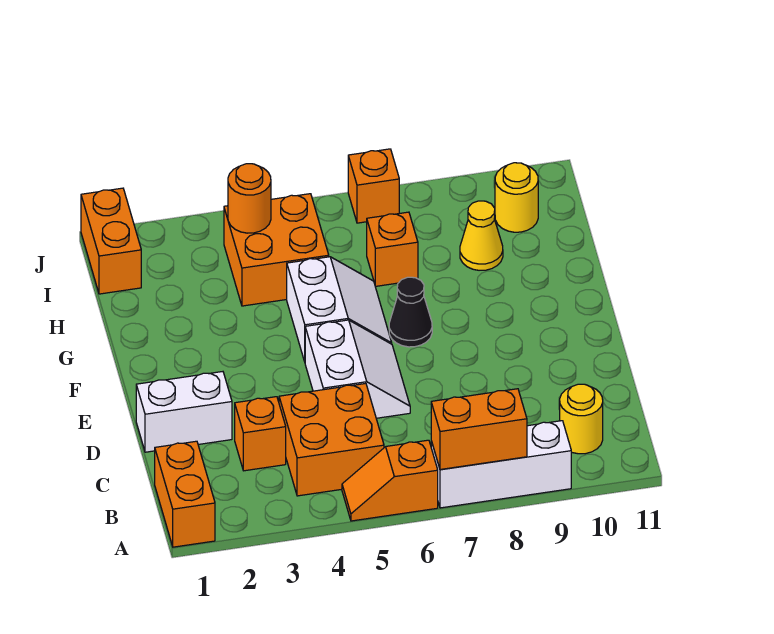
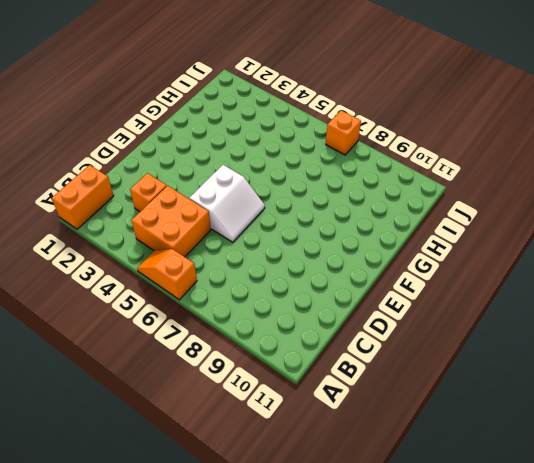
none -> white 1x3 brick [431,421,571,508]
none -> yellow 1x1 round brick [560,384,603,454]
none -> white 1x2 brick [136,372,232,452]

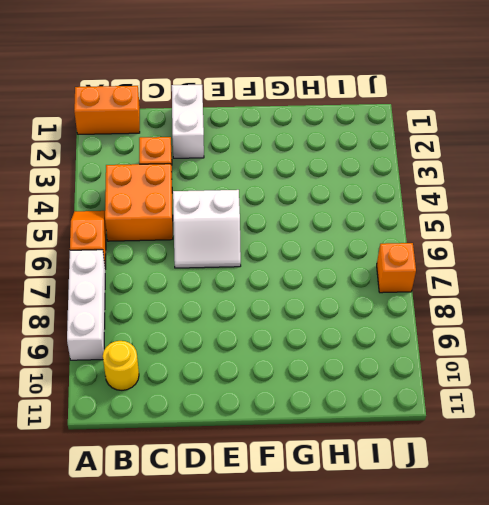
none -> white 2x2 slope [287,257,392,361]
none -> black 1x1 cone [389,277,432,347]
none -> orange 2x2 brick [224,194,329,306]

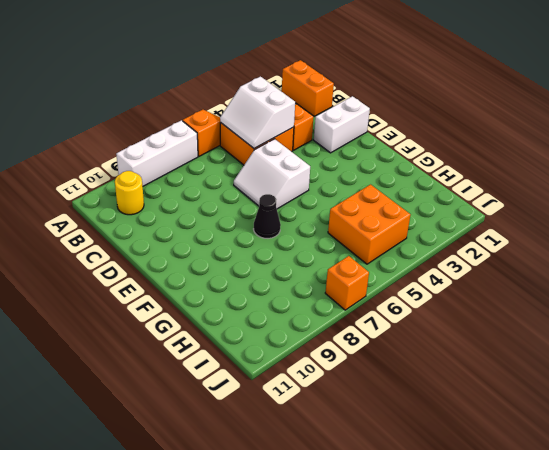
white 2x2 slope [220,77,295,148] -> white 2x2 slope moved to [287,257,392,361]
none -> orange 1x1 brick [367,212,418,286]
none -> yellow 1x1 cone [460,201,503,270]
none -> orange 1x2 brick [81,188,141,294]

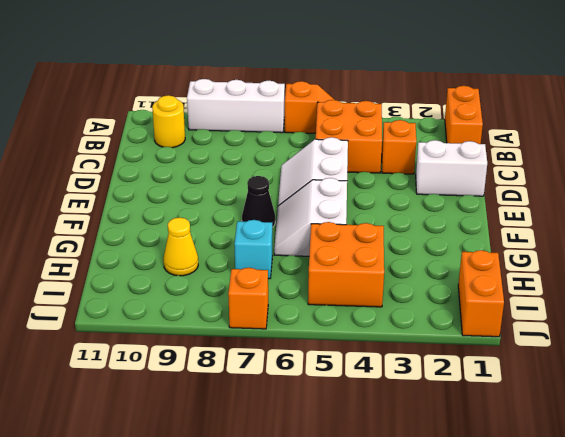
cyan 1x1 brick [234,220,273,279] -> orange 1x1 brick [367,212,418,286]
none -> yellow 1x1 round brick [495,163,538,232]
none -> orange 1x2 brick [431,389,527,470]
none -> orange 1x1 round brick [228,164,271,233]

